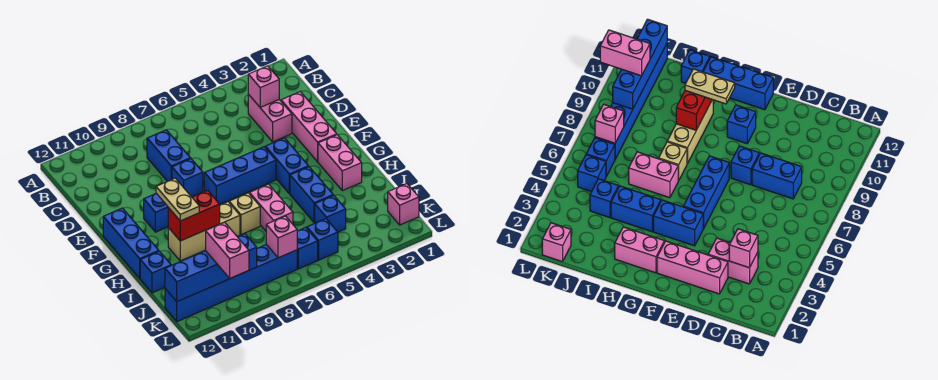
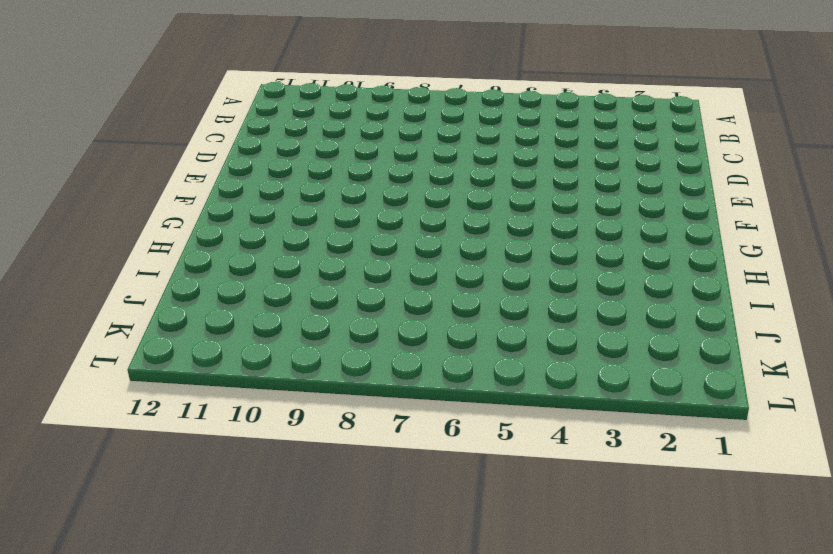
none -> pink 1x2 brick [248,94,292,142]
none -> blue 1x2 brick [147,130,191,182]
none -> pink 1x3 brick [281,92,337,162]

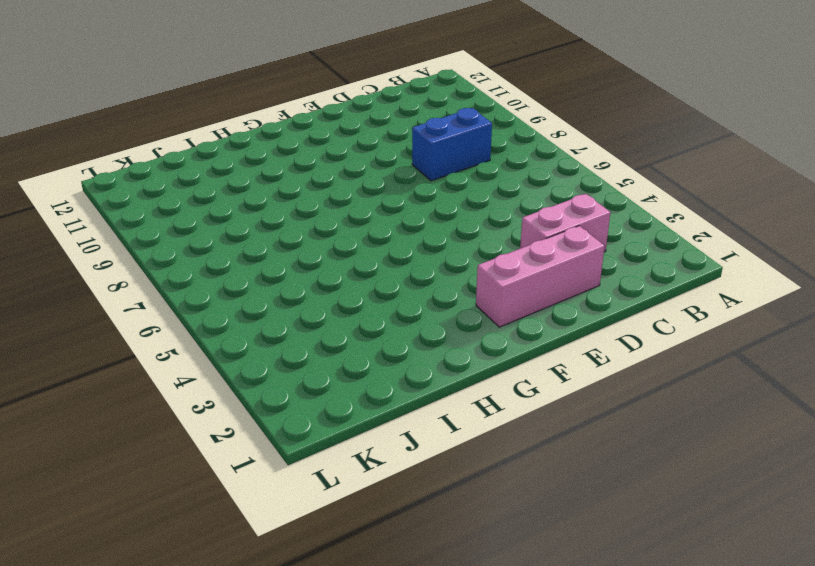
none -> blue 1x1 brick [172,159,203,197]
none -> blue 1x2 brick [265,138,309,194]
none -> blue 1x3 brick [204,147,276,204]

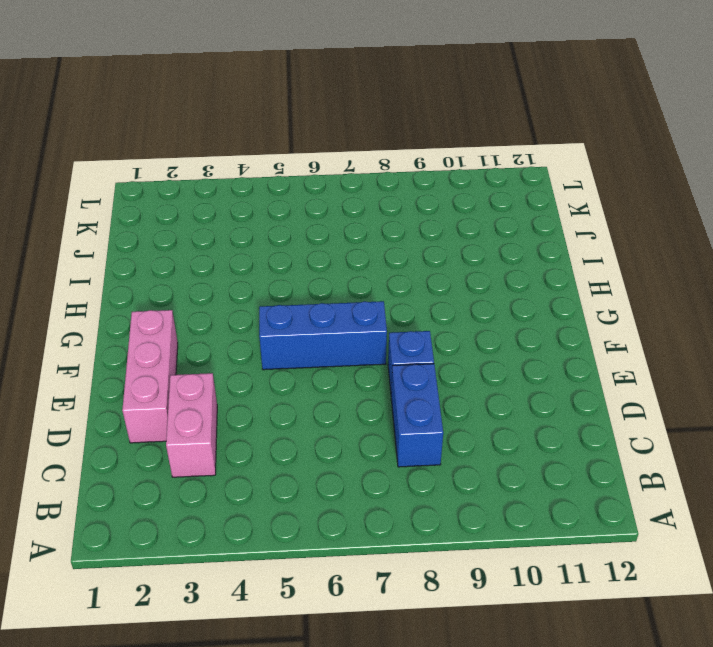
none -> blue 1x2 brick [265,138,309,194]
none -> blue 1x1 brick [144,193,169,232]
none -> blue 1x3 brick [103,208,159,278]

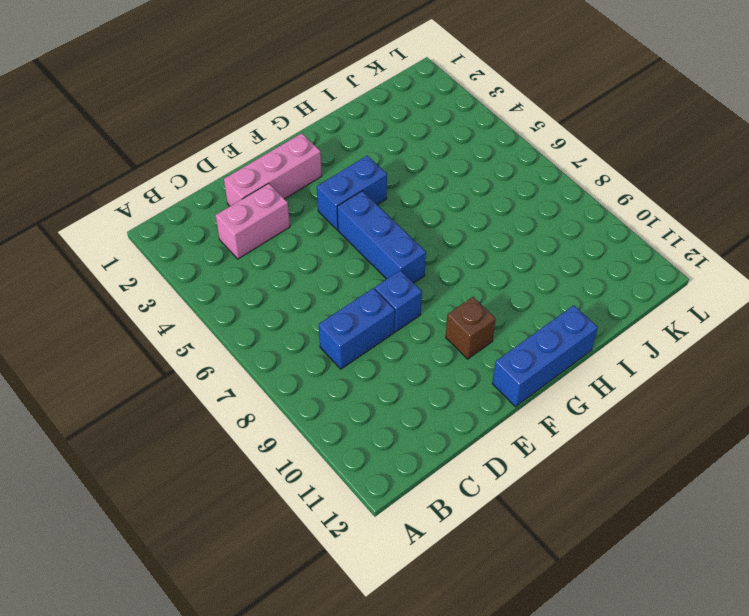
brown 1x1 brick [446,297,496,359] -> blue 1x1 brick [144,193,169,232]
none -> pink 1x2 brick [318,135,362,191]
none -> blue 1x2 brick [290,167,333,223]
none -> pink 1x2 brick [249,184,293,231]

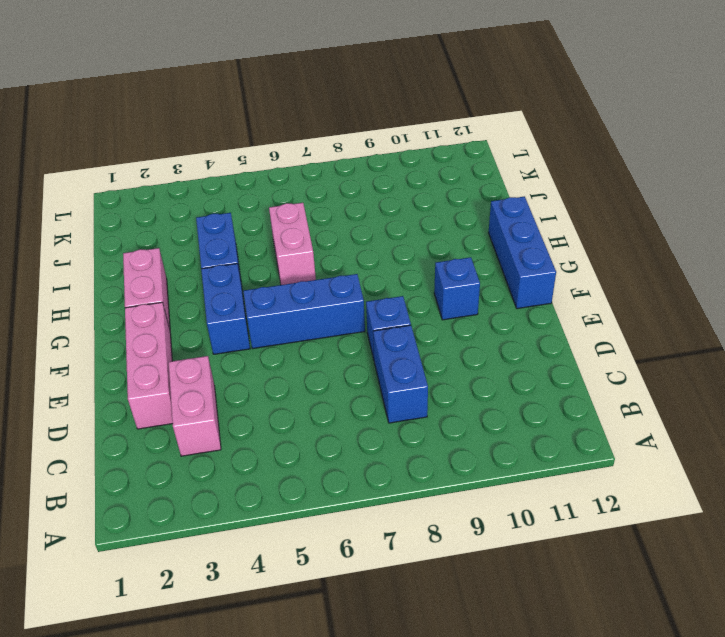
none -> tan 1x1 brick [229,193,260,235]
none -> tan 1x3 brick [168,202,240,261]
none -> blue 1x1 brick [140,251,171,293]

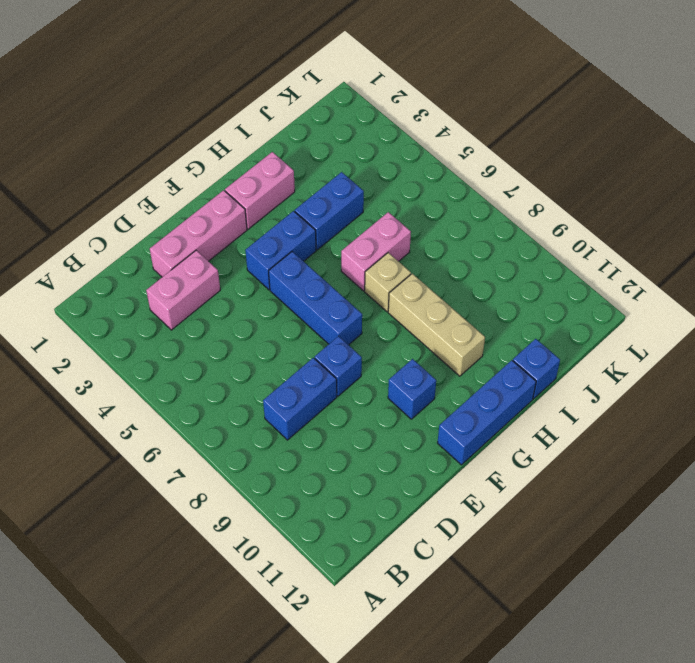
none -> blue 1x1 brick [315,195,346,232]
none -> pink 1x1 brick [388,184,419,225]
none -> blue 1x1 brick [307,219,338,260]

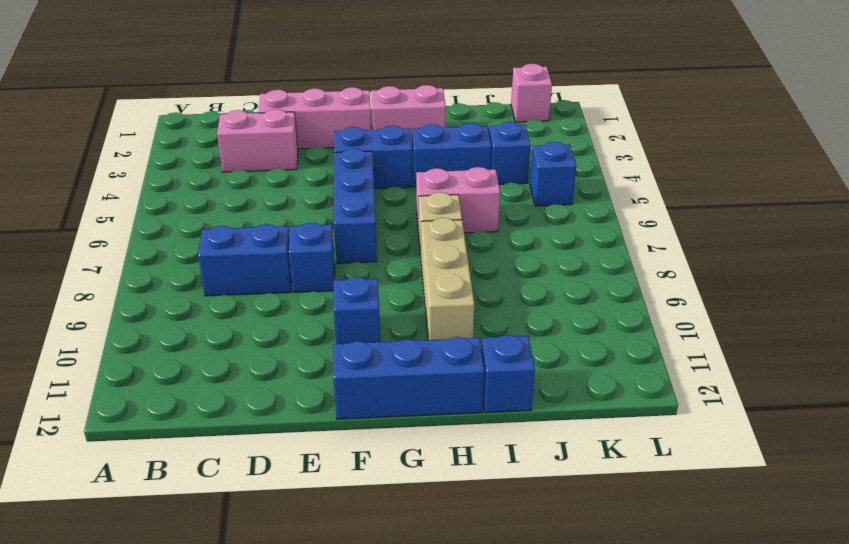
none -> blue 1x1 brick [297,227,318,269]
none -> blue 1x6 brick [165,244,297,322]
none -> pink 1x1 brick [248,66,279,108]

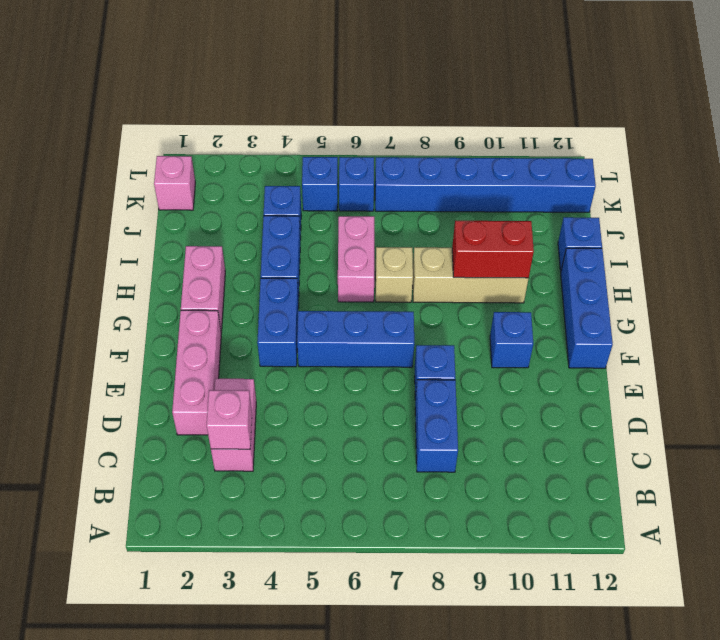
none -> pink 1x1 brick [266,216,297,258]
none -> blue 1x4 brick [165,234,257,302]
none -> tan 1x2 plate [156,178,199,221]

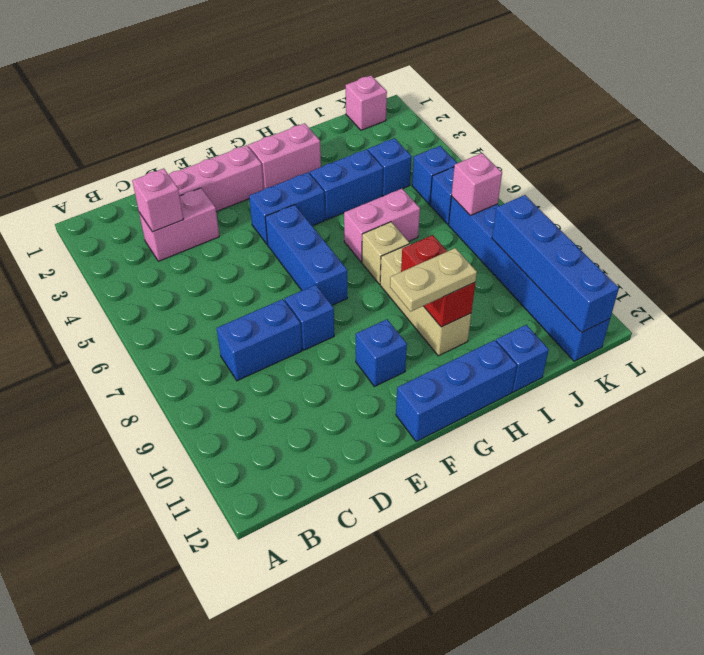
none -> pink 1x2 brick [206,222,249,278]

